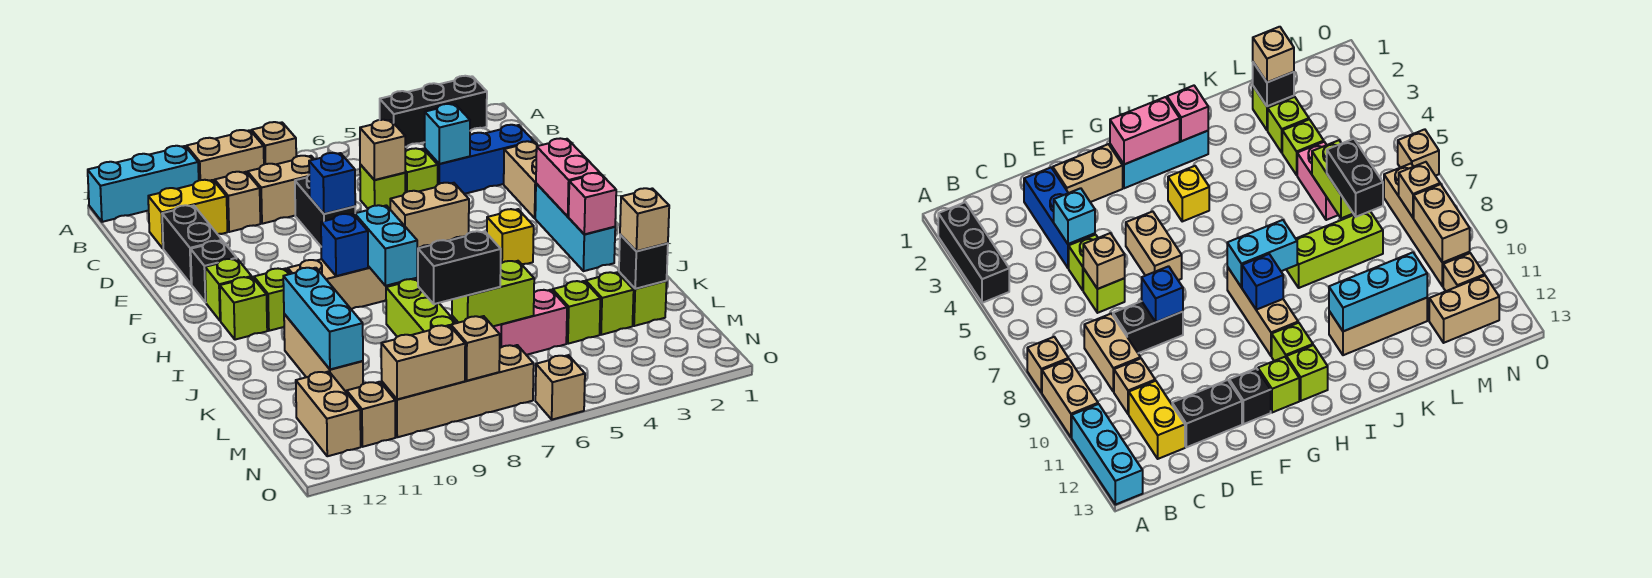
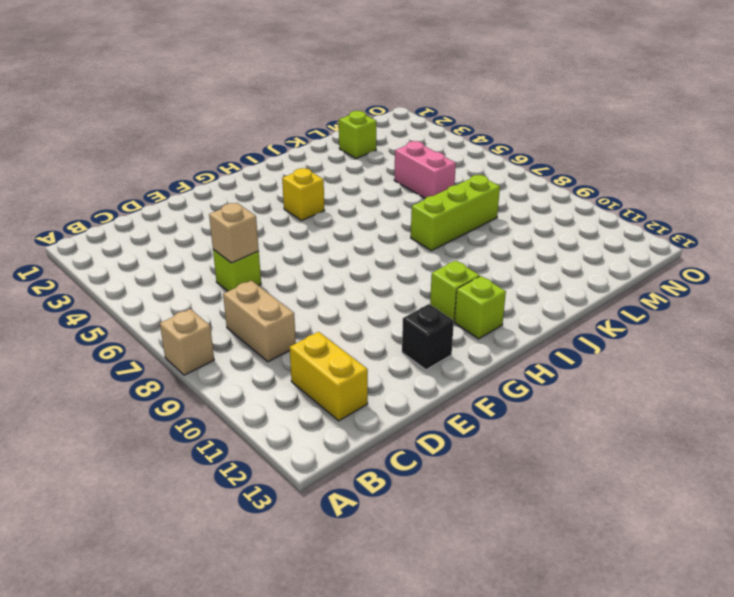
none -> black 1x3 brick [380,76,487,147]
none -> tan 1x2 brick [187,130,264,182]
none -> cyan 1x3 brick [88,146,199,222]
none -> tan 1x1 brick [215,172,260,232]

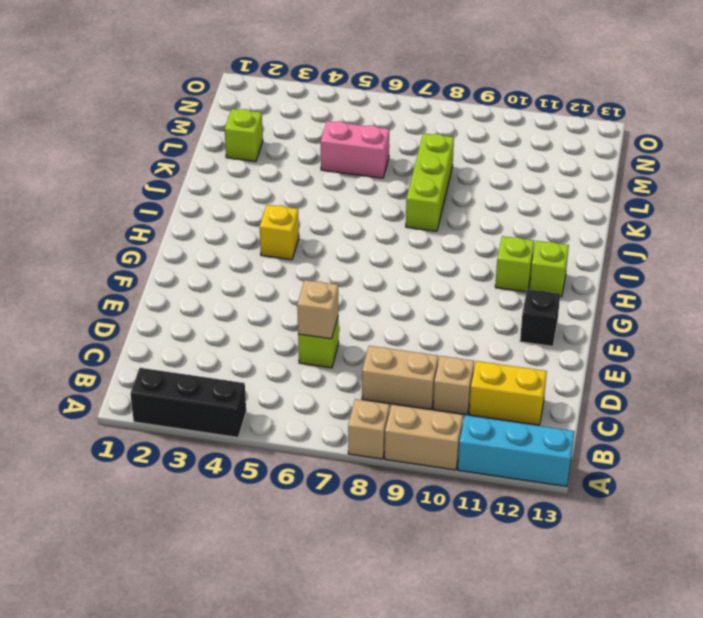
none -> blue 1x3 brick [425,125,534,194]
none -> lime 1x1 brick [405,148,438,193]
none -> black 1x2 brick [295,175,355,246]
none -> black 1x2 brick [162,205,222,284]

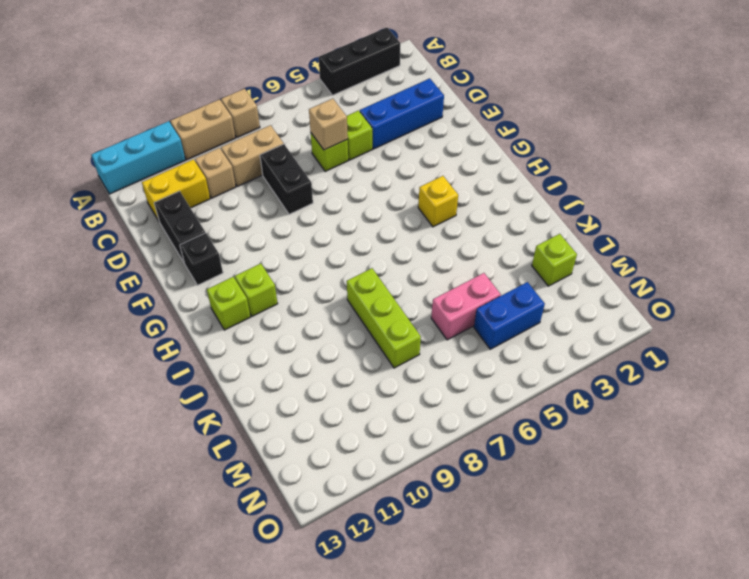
blue 1x2 brick [474,282,545,349] -> none
none -> tan 1x2 brick [504,141,538,218]
none -> tan 1x2 brick [390,183,469,248]
none -> cyan 1x3 brick [535,183,615,271]
none -> lime 1x1 brick [205,259,252,321]

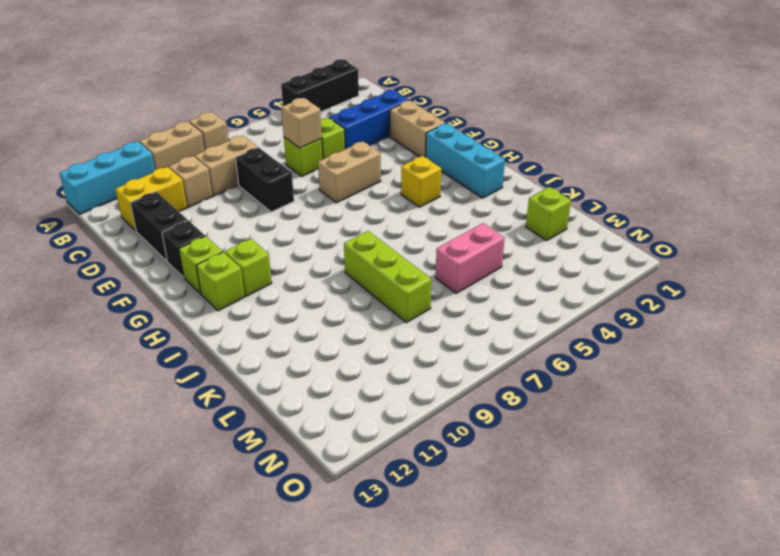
none -> tan 1x3 brick [288,259,400,309]
none -> tan 1x3 brick [284,314,363,393]
none -> lime 1x1 brick [586,272,634,335]
none -> lime 1x1 brick [553,281,600,344]

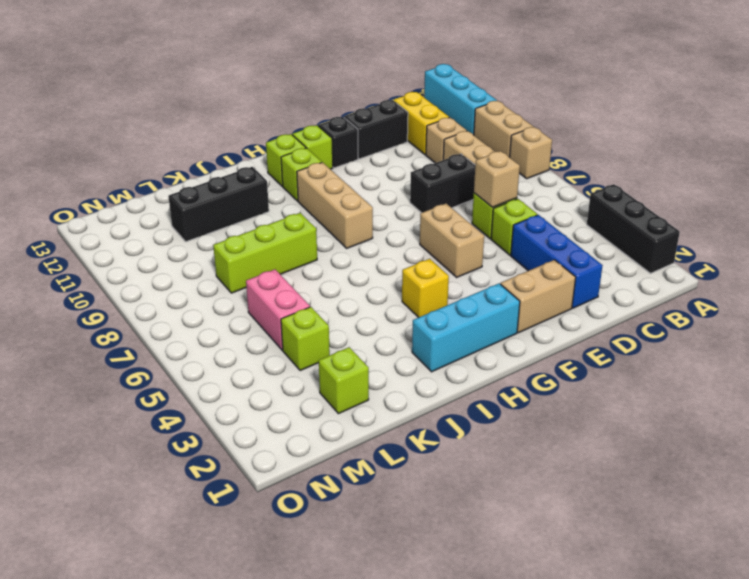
black 1x3 brick [168,167,269,242] -> tan 1x3 brick [284,314,363,393]
none -> lime 1x1 brick [586,272,634,335]
none -> tan 1x2 brick [296,371,361,456]
none -> tan 1x4 brick [382,345,534,437]
none -> tan 1x1 brick [347,382,396,447]

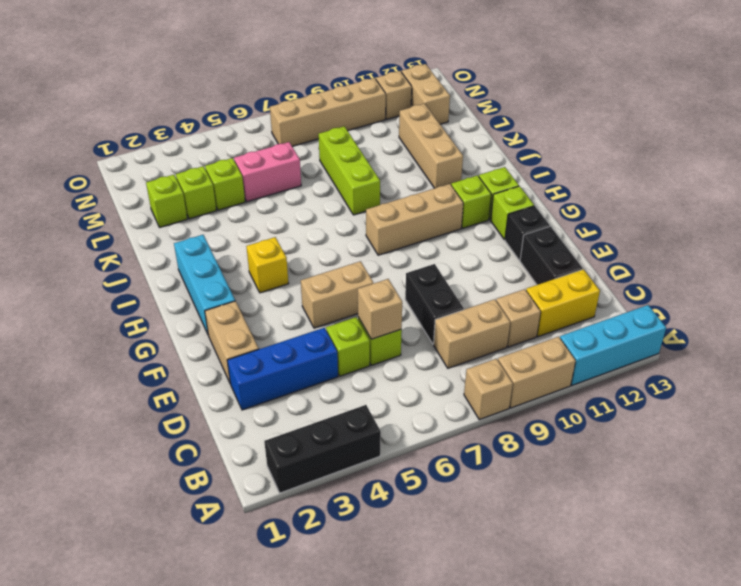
none -> tan 1x1 brick [535,355,585,420]
none -> cyan 1x1 brick [425,104,470,164]
none -> blue 1x1 brick [309,153,355,214]
none -> pink 1x2 brick [536,138,600,217]

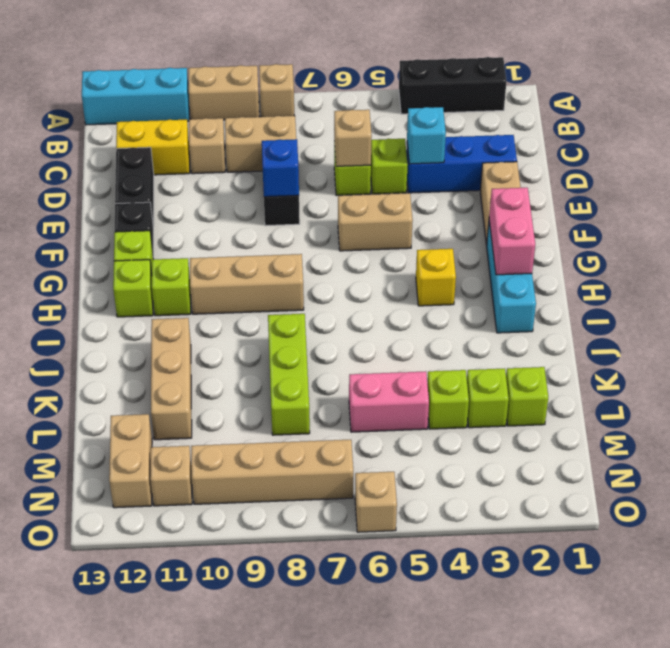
none -> cyan 1x2 brick [355,205,417,286]
none -> blue 1x1 brick [321,214,368,276]
none -> pink 1x1 brick [569,173,616,234]
none -> cyan 1x3 brick [283,268,363,370]

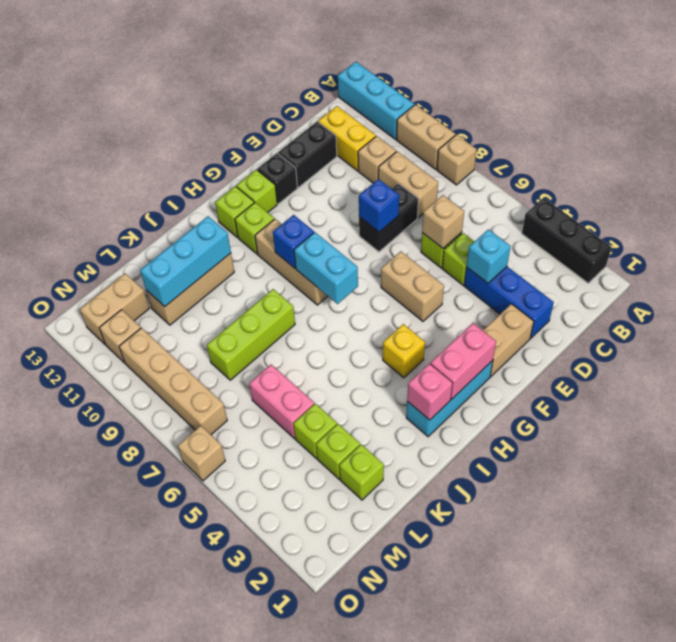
cyan 1x2 brick [294,232,358,304] -> cyan 1x2 brick turned to [355,205,417,286]
none -> black 1x1 brick [619,235,668,289]
none -> lime 1x2 brick [452,261,534,326]
none -> tan 1x1 brick [451,316,500,381]
none -> tan 1x2 brick [381,325,465,399]

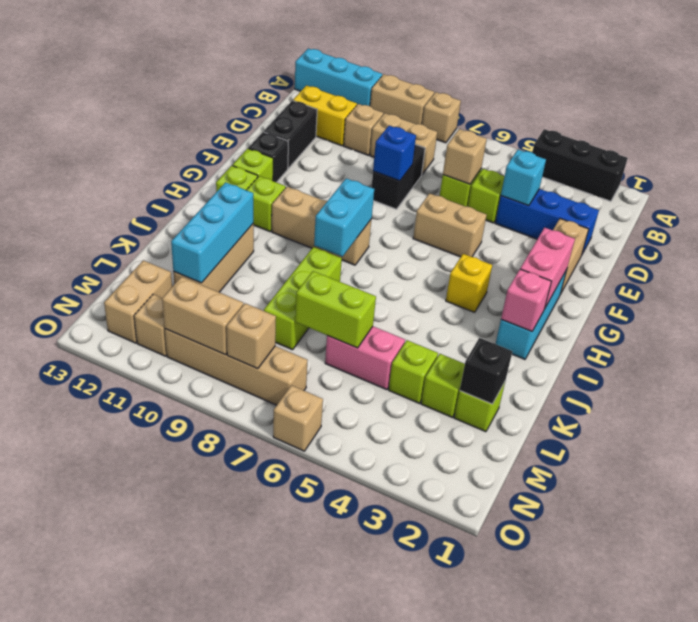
none -> blue 1x1 brick [321,214,368,276]
none -> tan 1x1 brick [620,188,669,251]
none -> black 1x2 brick [418,231,501,304]

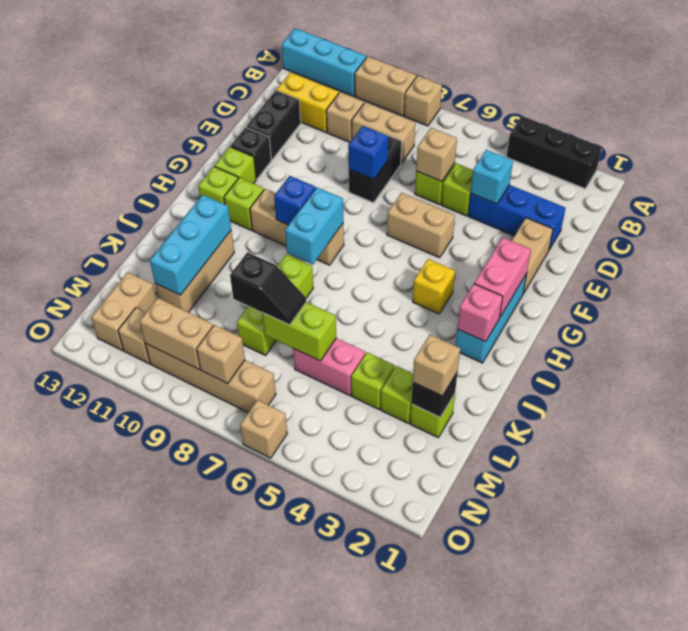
black 1x2 slope [230,252,306,325] -> black 1x2 brick [418,231,501,304]

